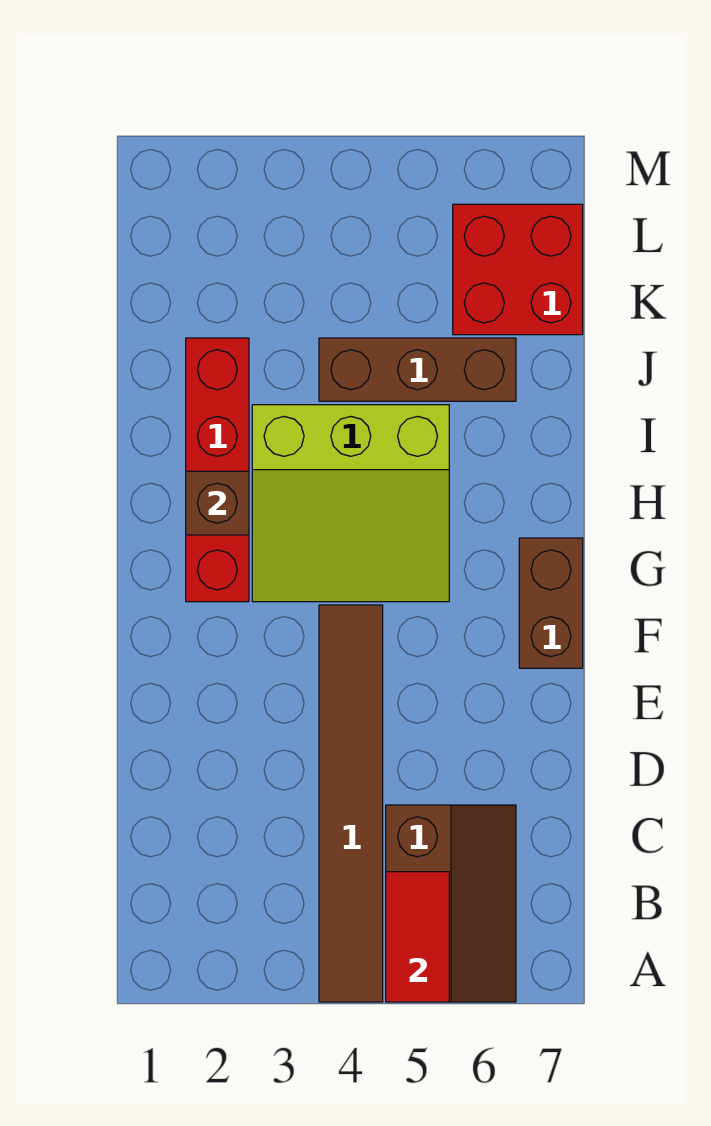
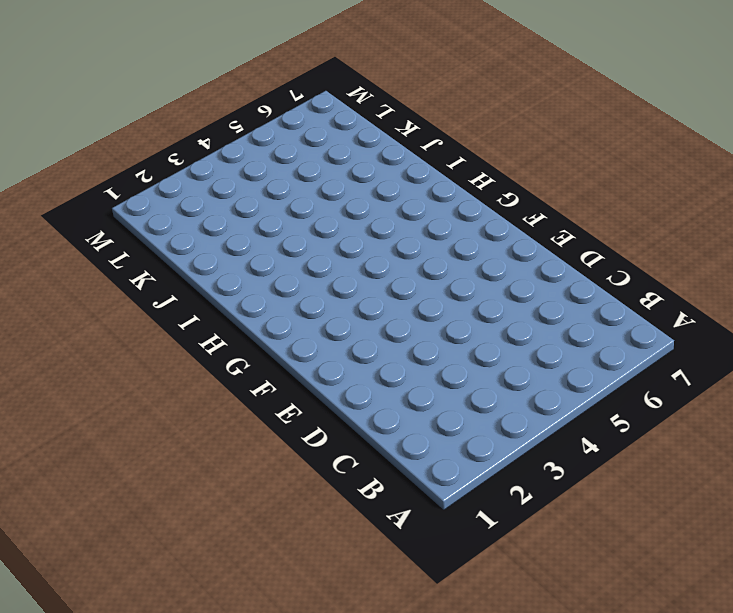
none -> brown 1x6 tile [319,605,383,1002]
none -> brown 2x3 slope [386,805,516,1002]

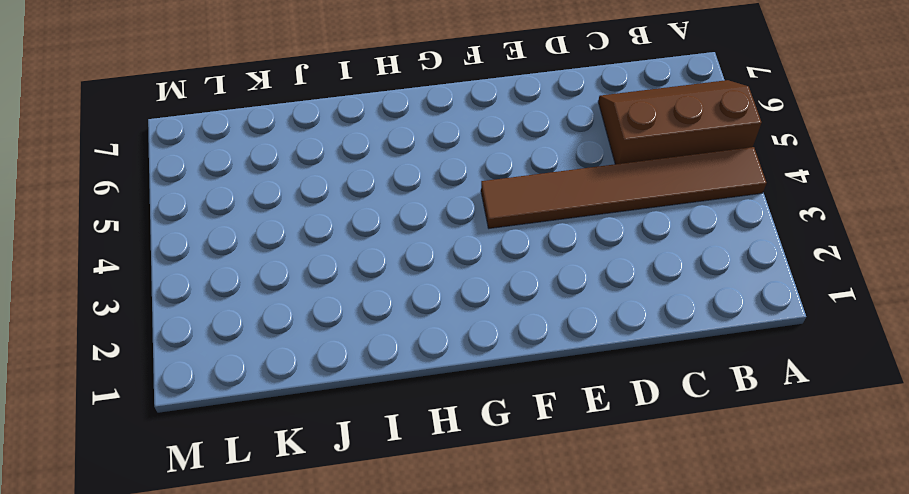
none -> brown 1x2 brick [519,538,583,668]
none -> red 1x4 brick [186,338,249,602]

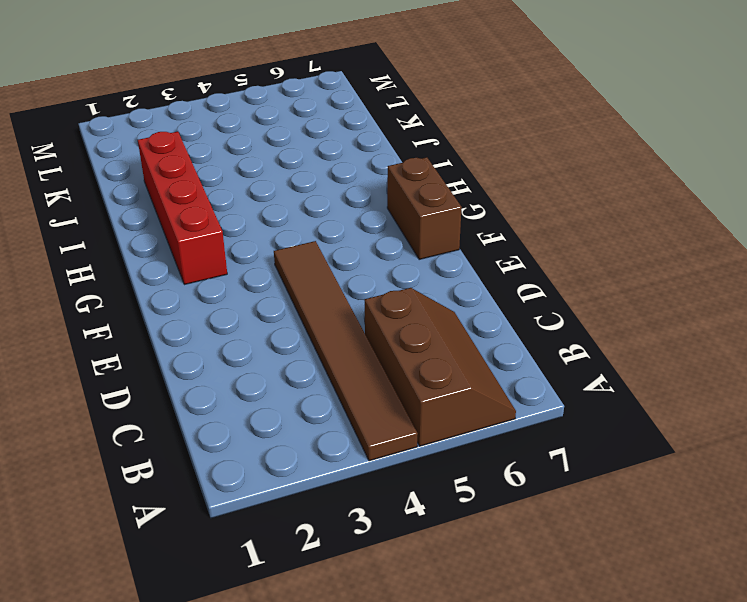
none -> lime 3x3 slope [252,405,449,602]
none -> brown 1x3 brick [319,338,516,401]

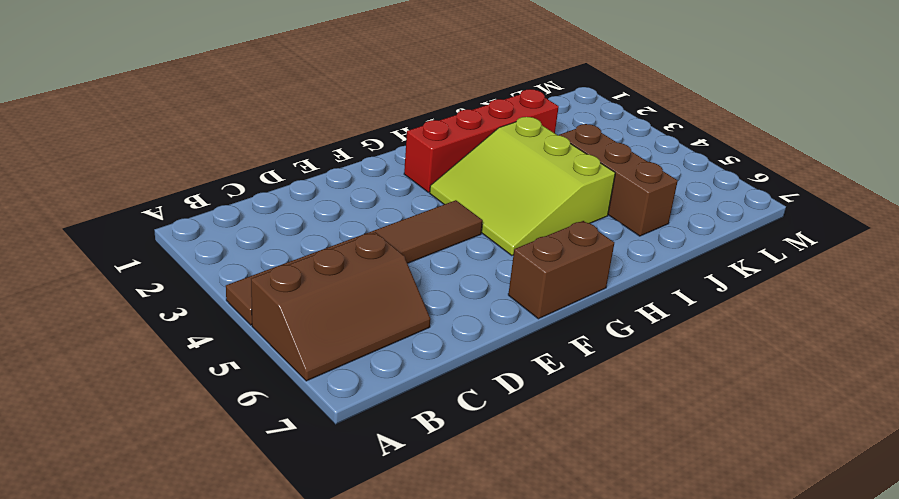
none -> red 2x2 brick [453,204,583,335]
none -> red 1x2 tile [386,872,449,1002]

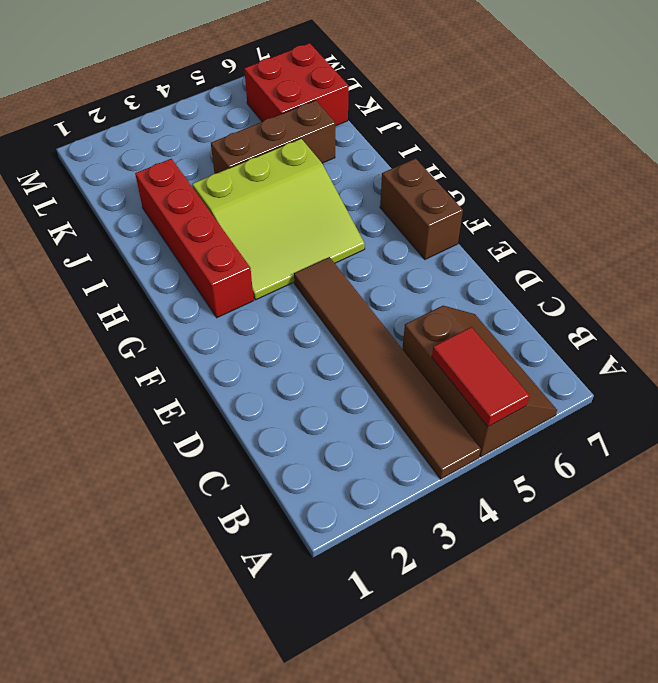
none -> brown 1x1 brick [186,471,249,535]

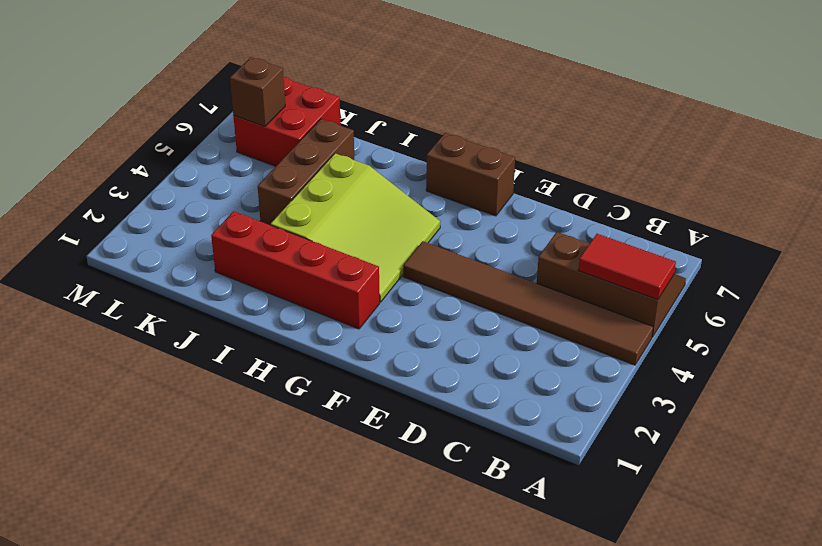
brown 1x1 brick [230,57,285,126] -> brown 1x1 brick moved to [186,471,249,535]

